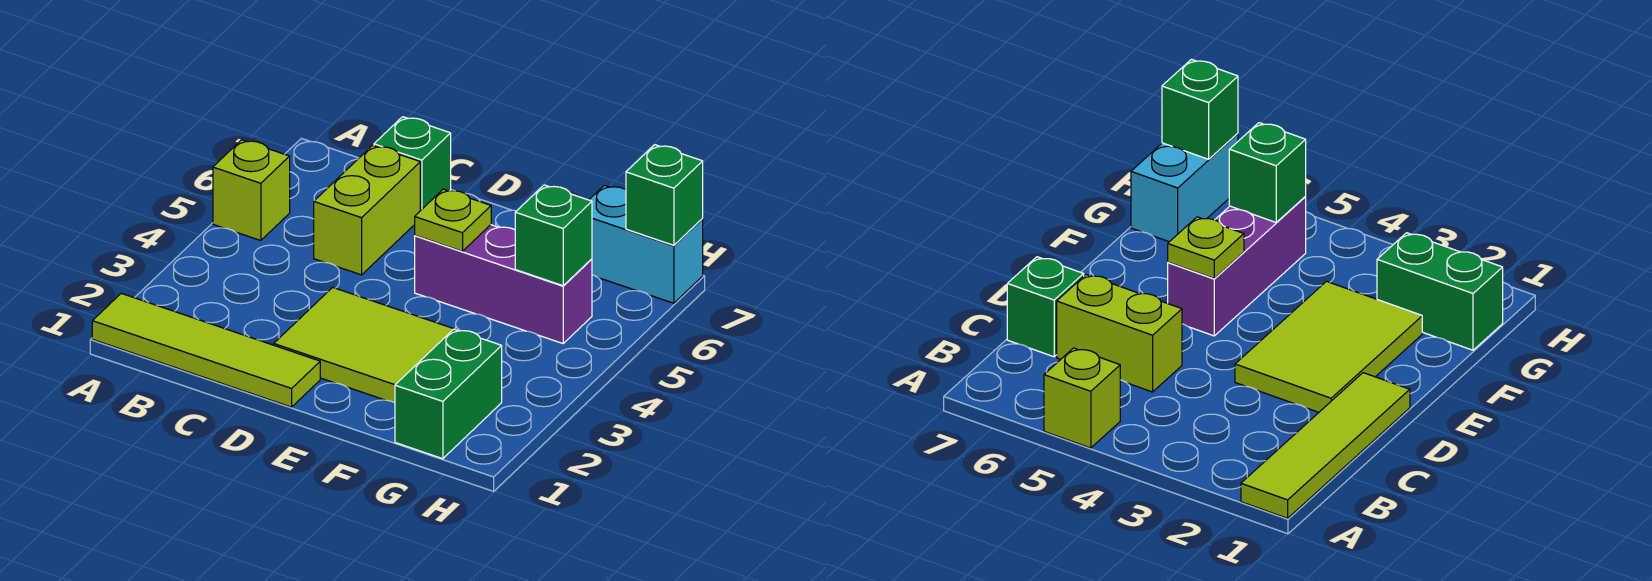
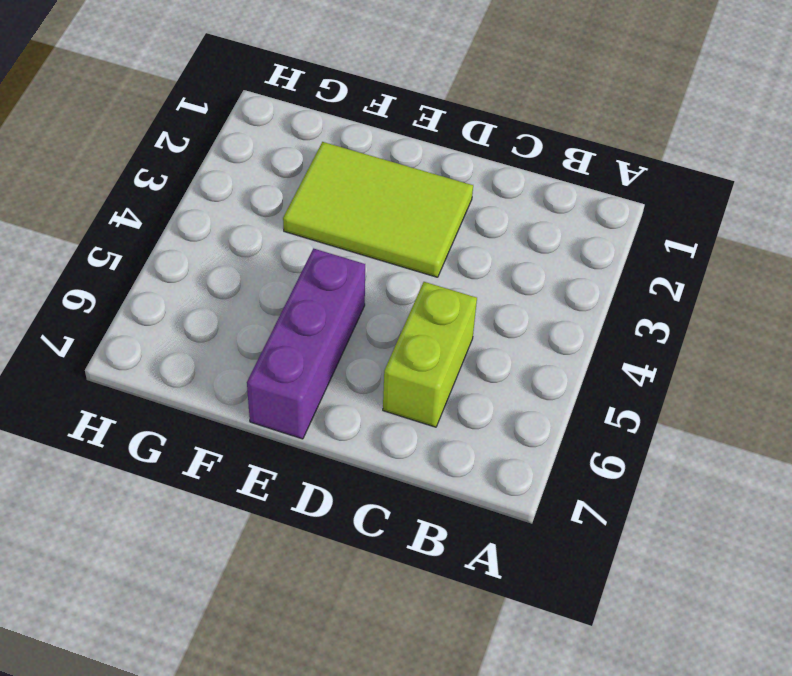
purple 1x3 brick [247,249,365,439] -> purple 1x3 brick turned to [415,225,592,343]
none -> lime 1x4 tile [92,293,320,407]
none -> lime 1x1 brick [213,140,290,241]

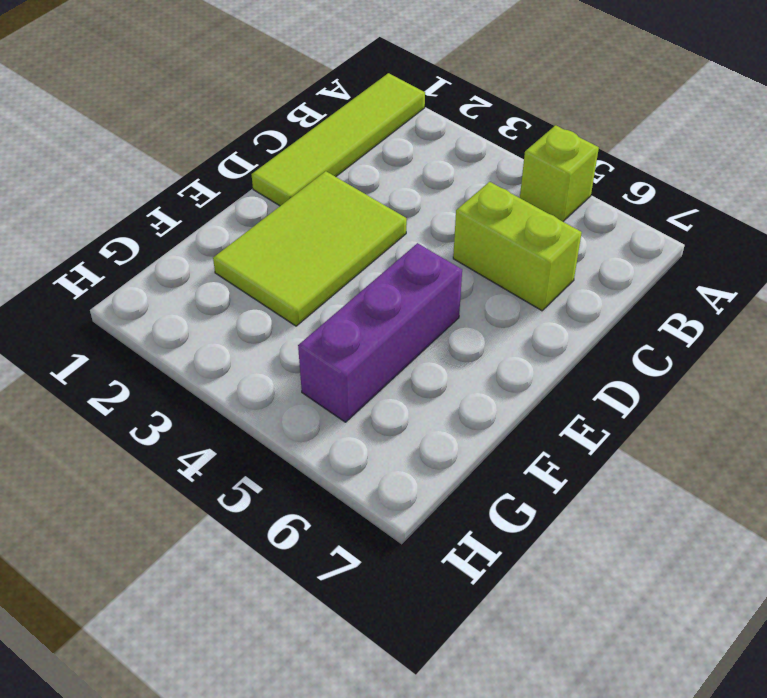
none -> green 1x1 brick [374,117,451,211]
none -> green 1x2 brick [395,329,502,459]

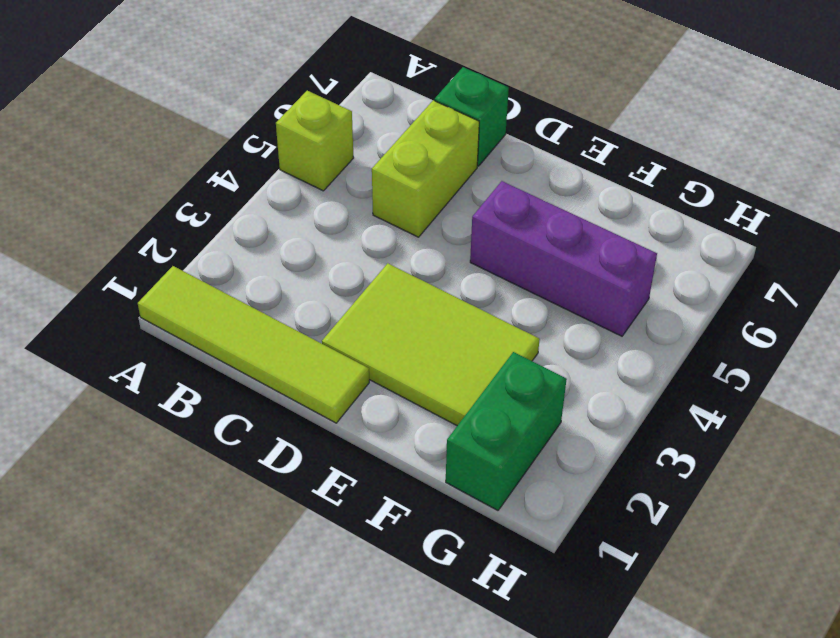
none -> cyan 1x2 brick [589,185,703,303]
none -> lime 1x1 plate [415,189,491,251]

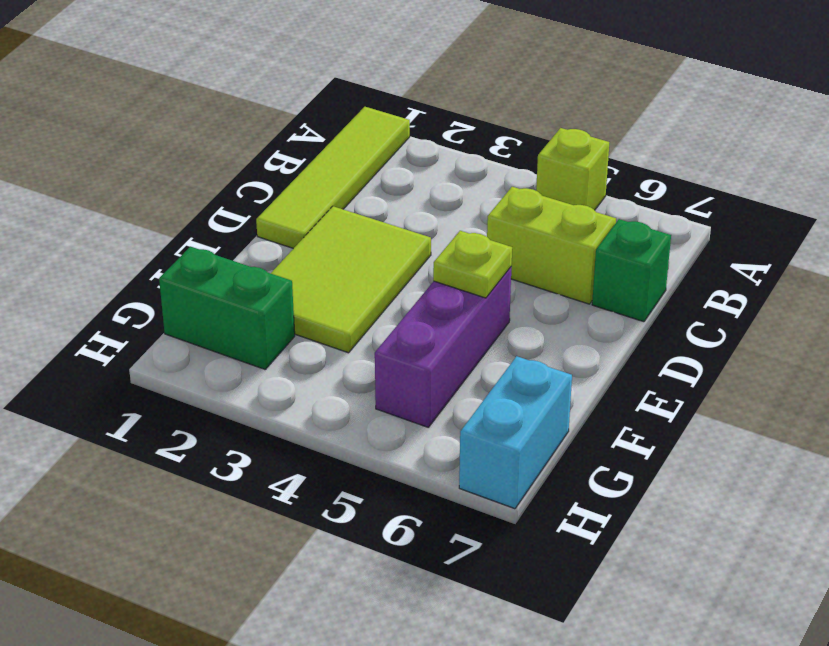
none -> green 1x1 brick [515,185,592,286]
none -> green 1x1 brick [626,145,703,245]

